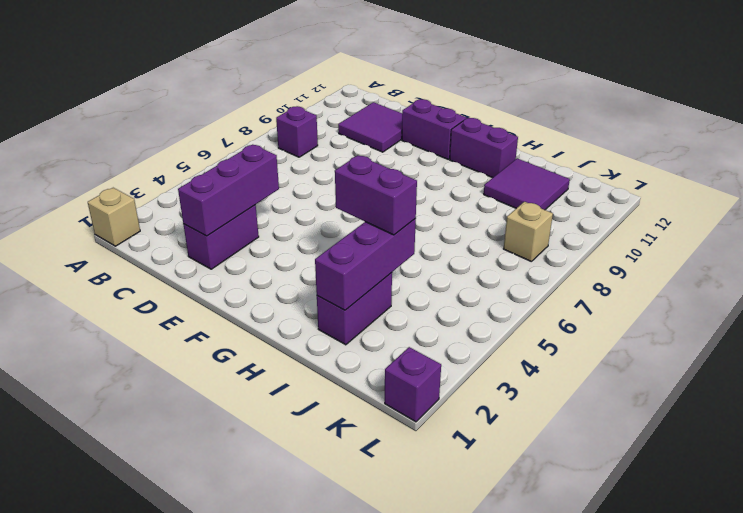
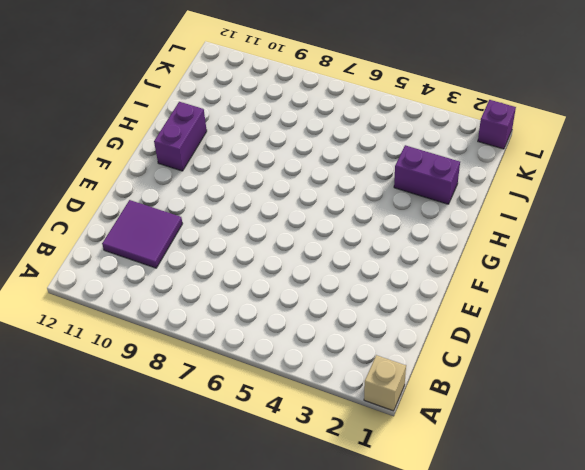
none -> purple 1x1 brick [276,106,318,157]
none -> purple 1x2 brick [183,205,259,269]
none -> purple 1x2 brick [402,99,466,159]

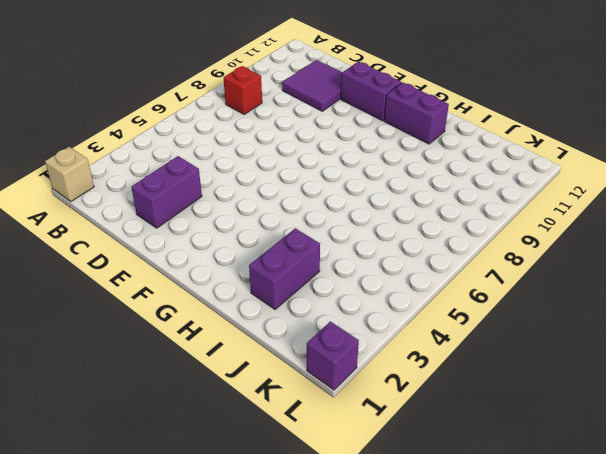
red 1x1 brick [223,66,262,114] -> purple 1x1 brick [276,106,318,157]
none -> purple 2x2 tile [484,158,570,210]
none -> tan 1x1 brick [504,202,553,262]
none -> purple 1x3 brick [178,145,279,236]

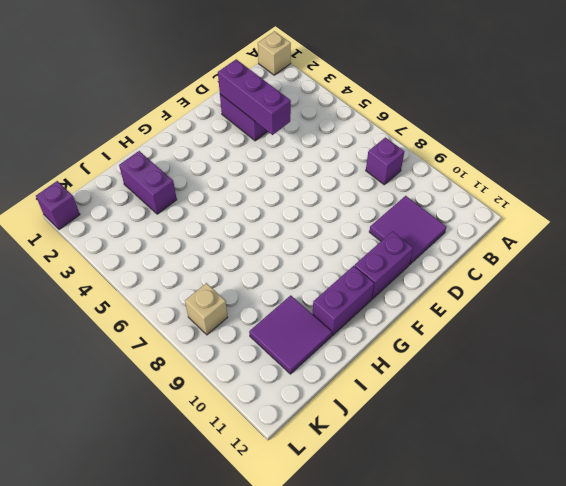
none -> purple 1x3 brick [315,219,416,310]
none -> purple 1x2 brick [335,155,417,235]

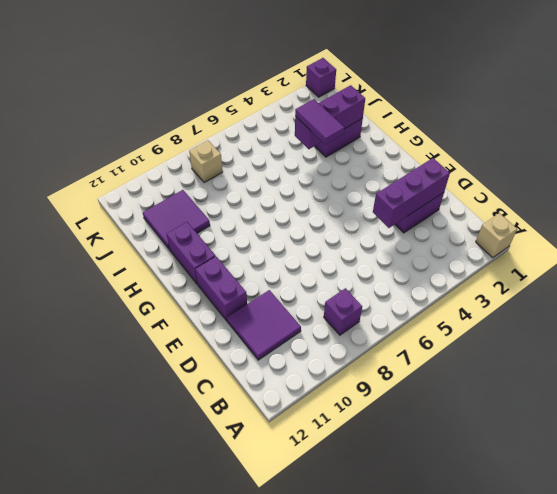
purple 1x2 tile [295,99,344,145] -> purple 1x2 brick [335,155,417,235]

